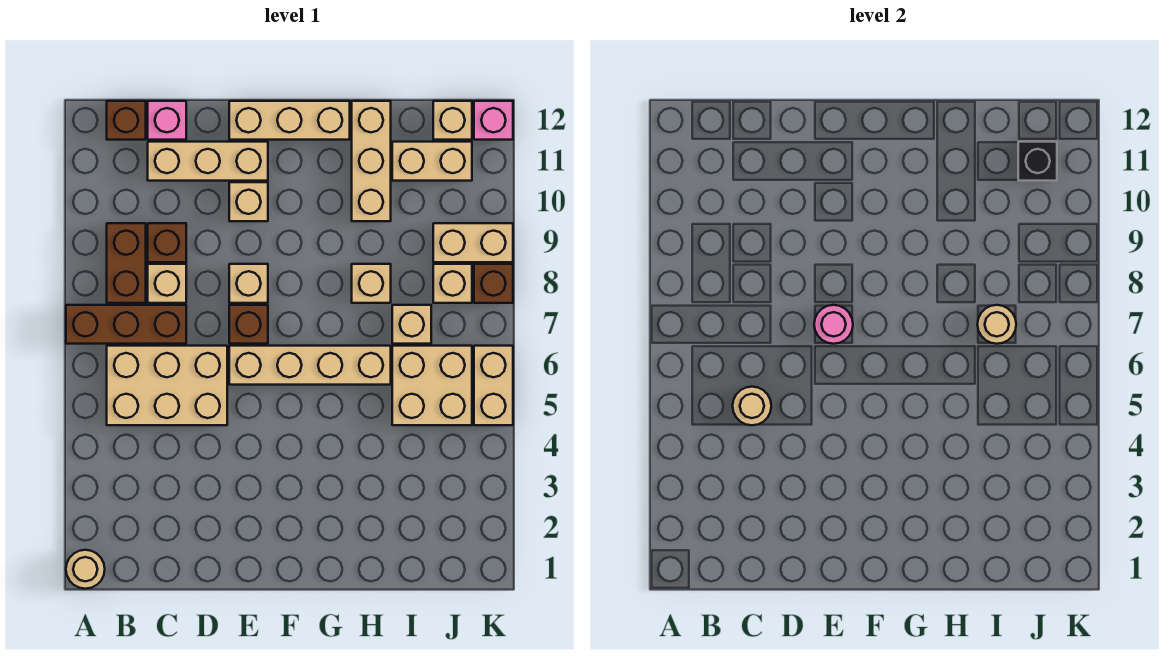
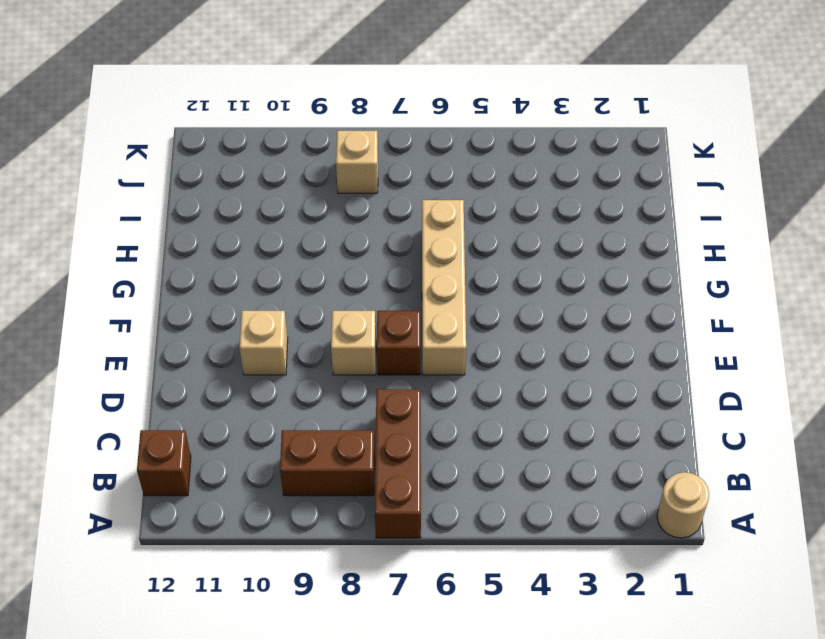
none -> tan 2x3 brick [107,346,227,425]
none -> tan 1x1 brick [148,264,186,303]
none -> brown 1x1 brick [148,223,186,262]

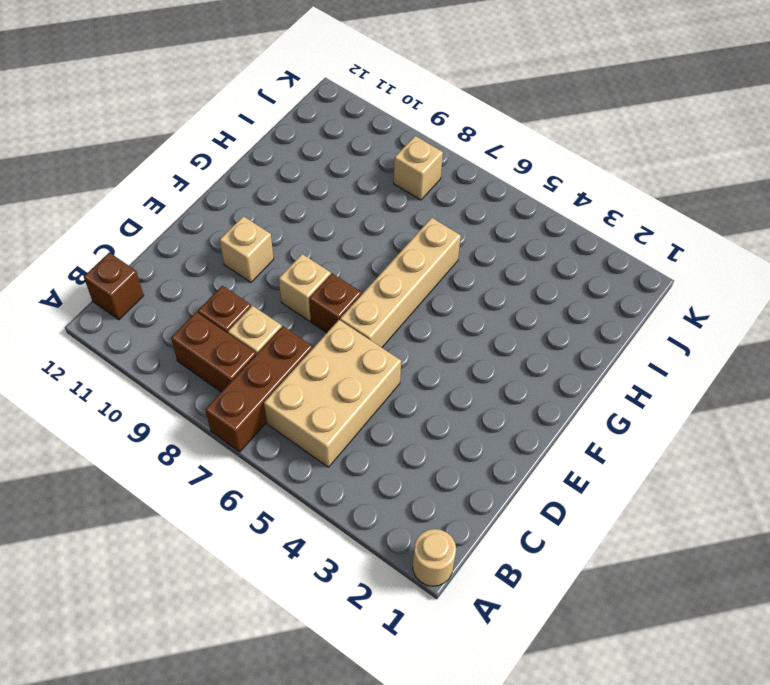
none -> tan 1x3 brick [148,142,268,181]
none -> pink 1x1 brick [148,101,186,140]
none -> tan 1x3 brick [229,101,350,140]

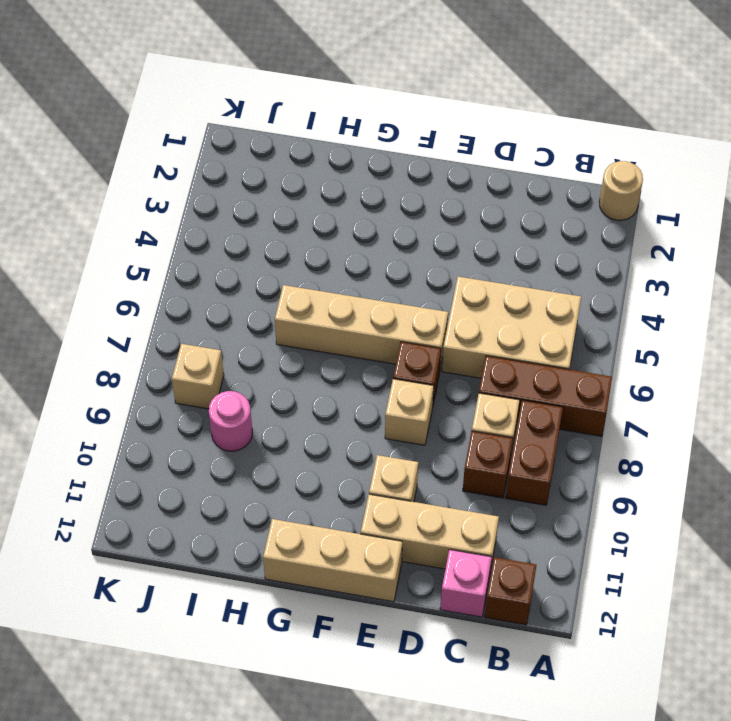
pink 1x1 round brick [209,391,252,451] -> pink 1x1 round brick moved to [814,305,853,344]
none -> tan 1x1 brick [352,264,391,303]
none -> tan 1x3 brick [352,101,391,221]
none -> tan 2x2 brick [392,346,472,425]

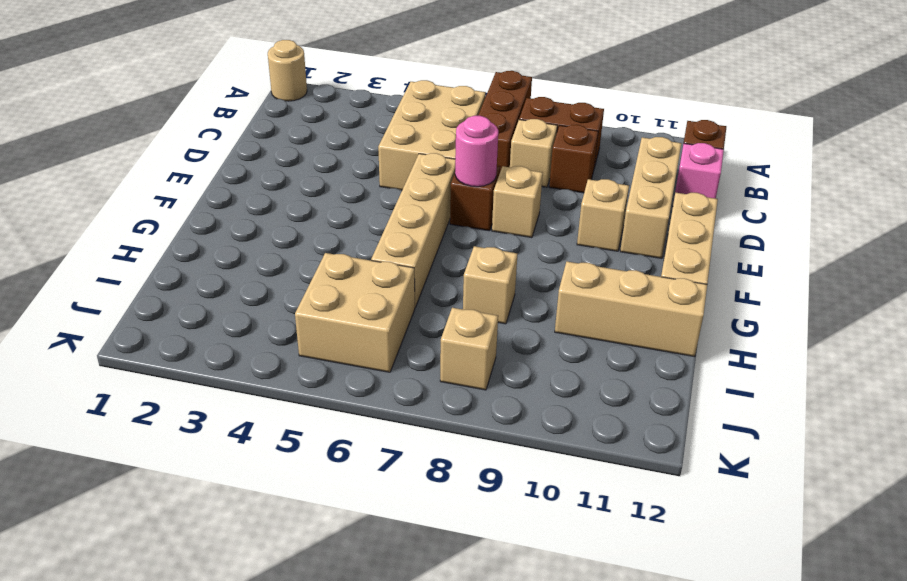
none -> tan 1x1 brick [392,305,431,344]
none -> tan 1x2 brick [392,142,472,181]
none -> tan 1x2 brick [433,223,513,262]

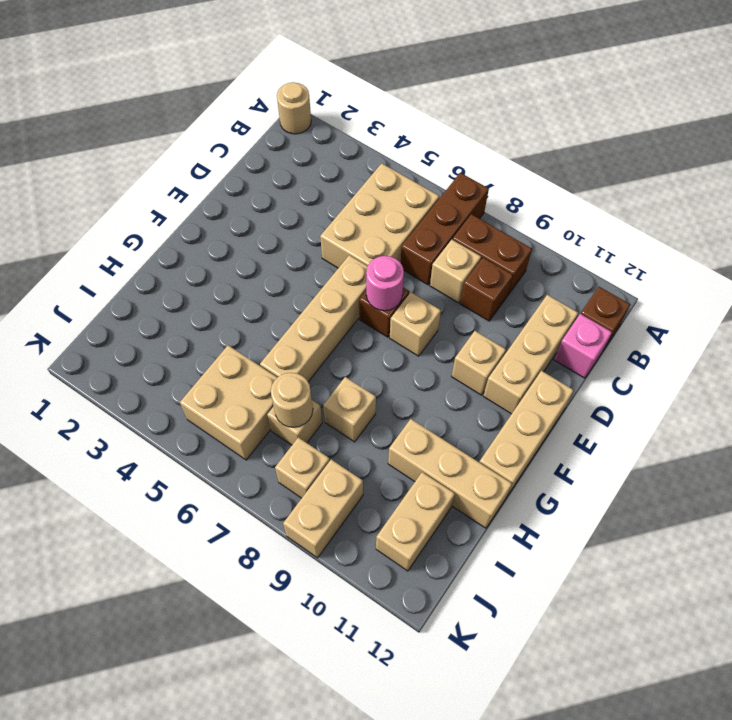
none -> tan 1x1 brick [433,101,472,140]
none -> tan 1x2 brick [474,346,513,425]
none -> brown 1x1 brick [474,264,513,303]

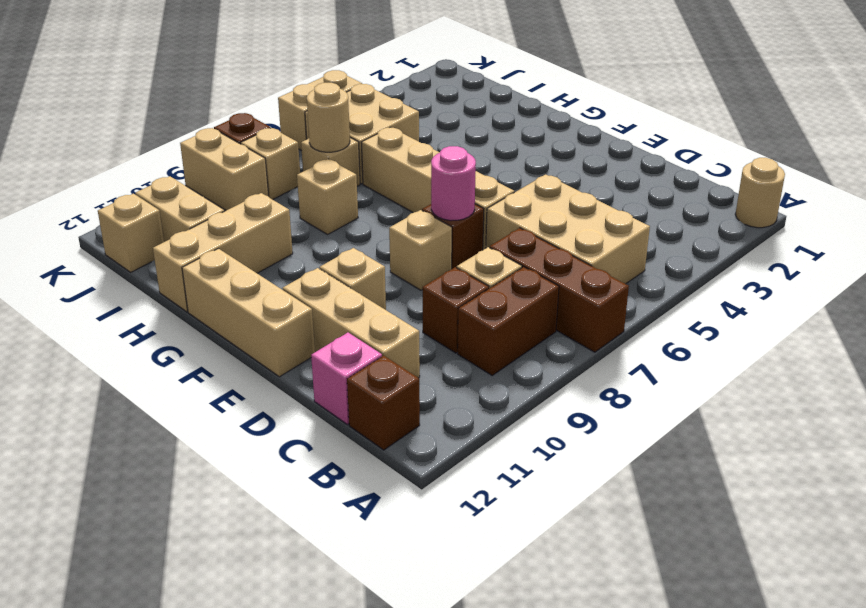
none -> pink 1x1 brick [474,101,513,140]
none -> tan 1x1 round brick [733,387,771,425]
none -> black 1x1 brick [1018,142,1057,181]

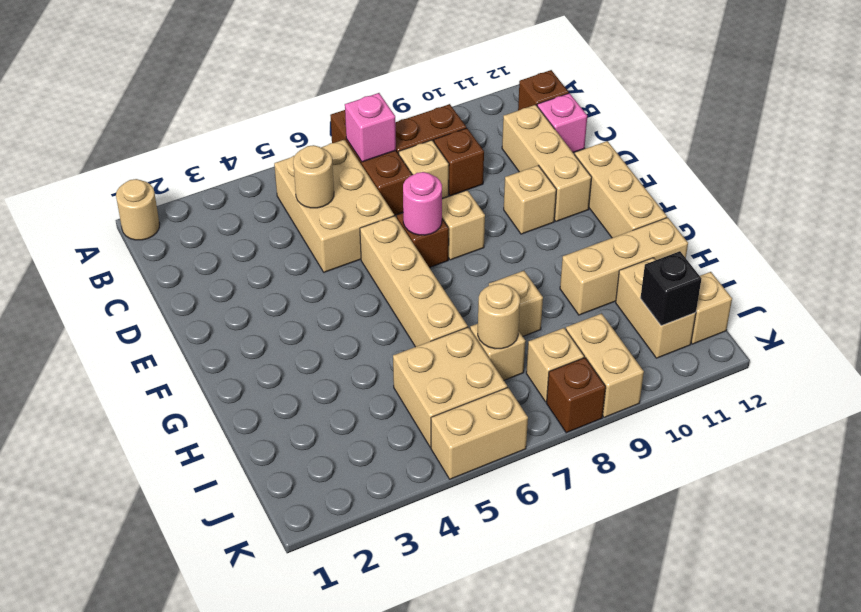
pink 1x1 brick [345,93,396,162] -> pink 1x1 brick moved to [474,101,513,140]

